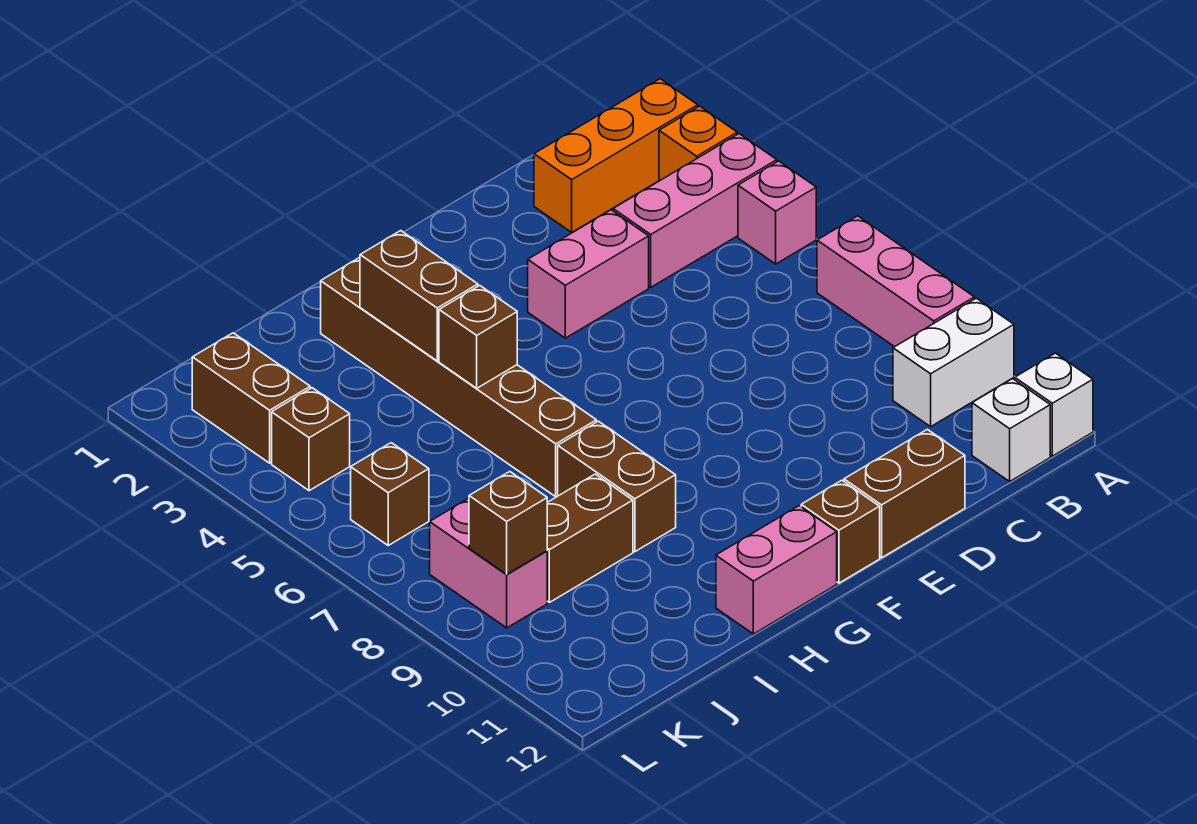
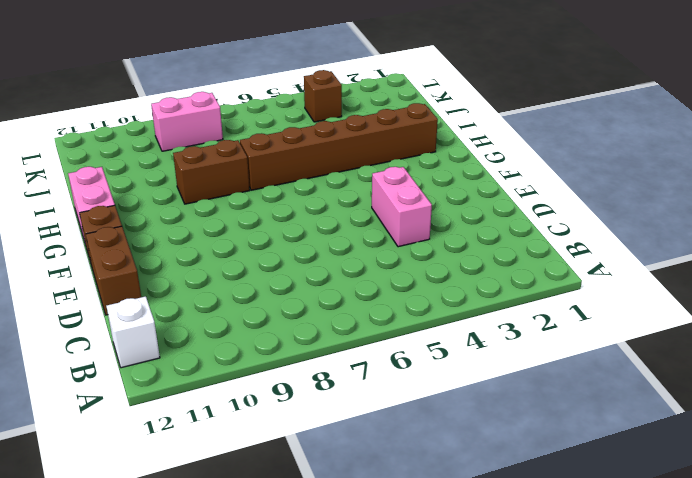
none -> orange 1x3 brick [534,79,698,232]
none -> orange 1x1 brick [659,106,737,181]
none -> pink 1x3 brick [613,134,777,287]

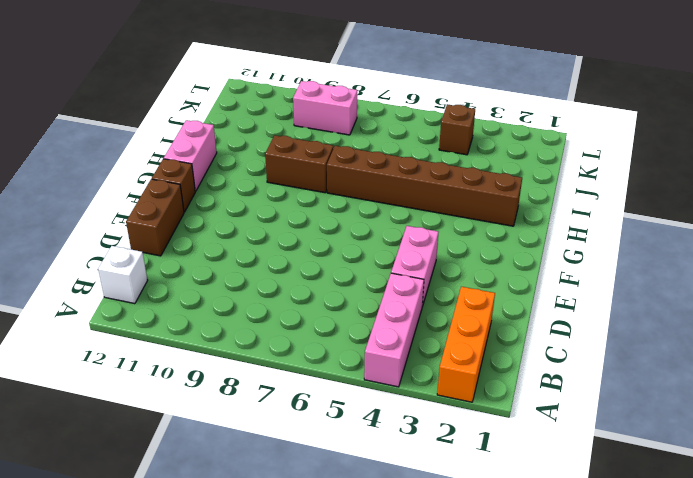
none -> orange 1x1 brick [659,106,737,181]
none -> pink 1x1 brick [738,161,816,264]
none -> pink 1x3 brick [817,216,974,347]

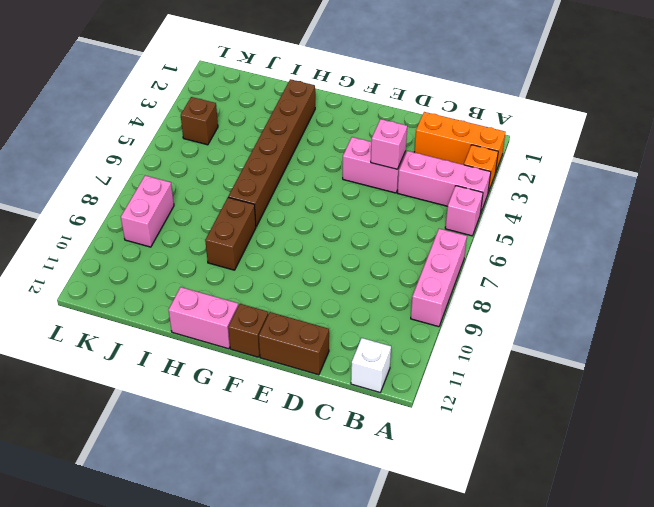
pink 1x1 brick [371,119,407,169] -> none
none -> white 1x2 brick [893,298,1014,427]
none -> white 1x1 brick [1015,353,1093,456]
none -> brown 1x2 brick [547,474,633,602]

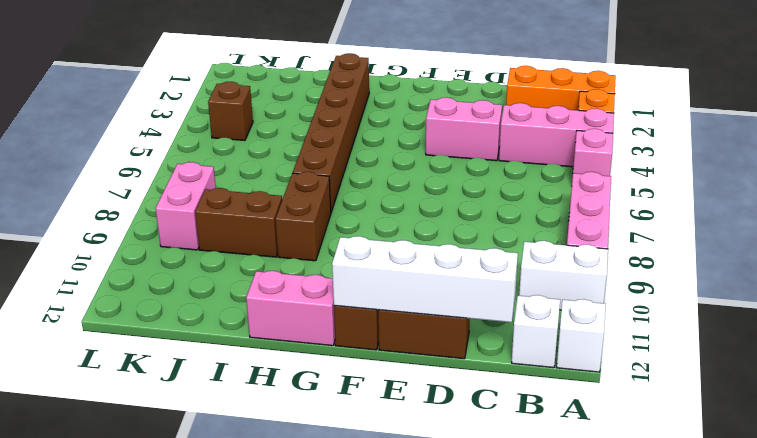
white 1x4 brick [332,236,518,322] -> none
none -> brown 1x2 brick [192,333,310,463]
none -> brown 1x1 brick [351,443,429,545]
none -> brown 1x2 brick [360,231,478,361]

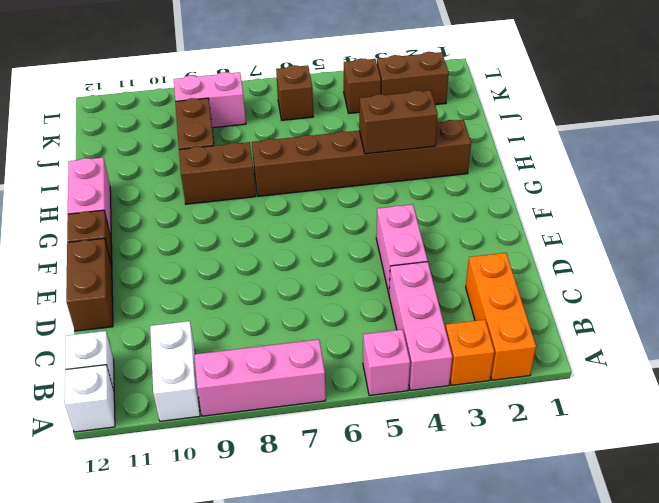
none -> brown 1x1 brick [439,286,517,388]
none -> brown 1x1 brick [469,472,547,574]

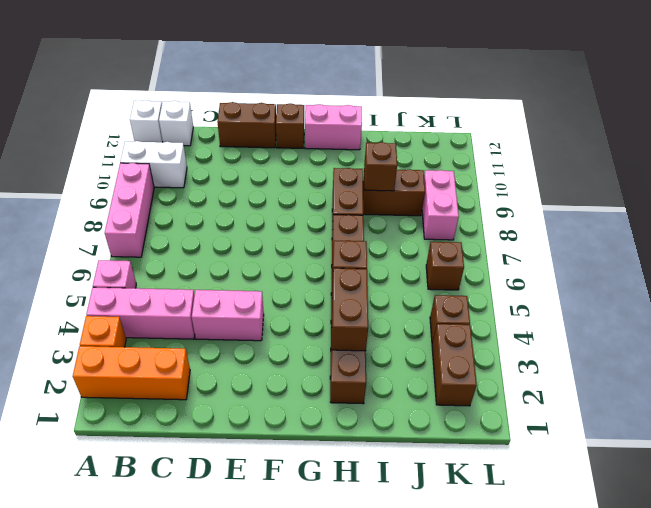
brown 1x1 brick [364,142,397,191] -> brown 1x1 brick moved to [469,472,547,574]

